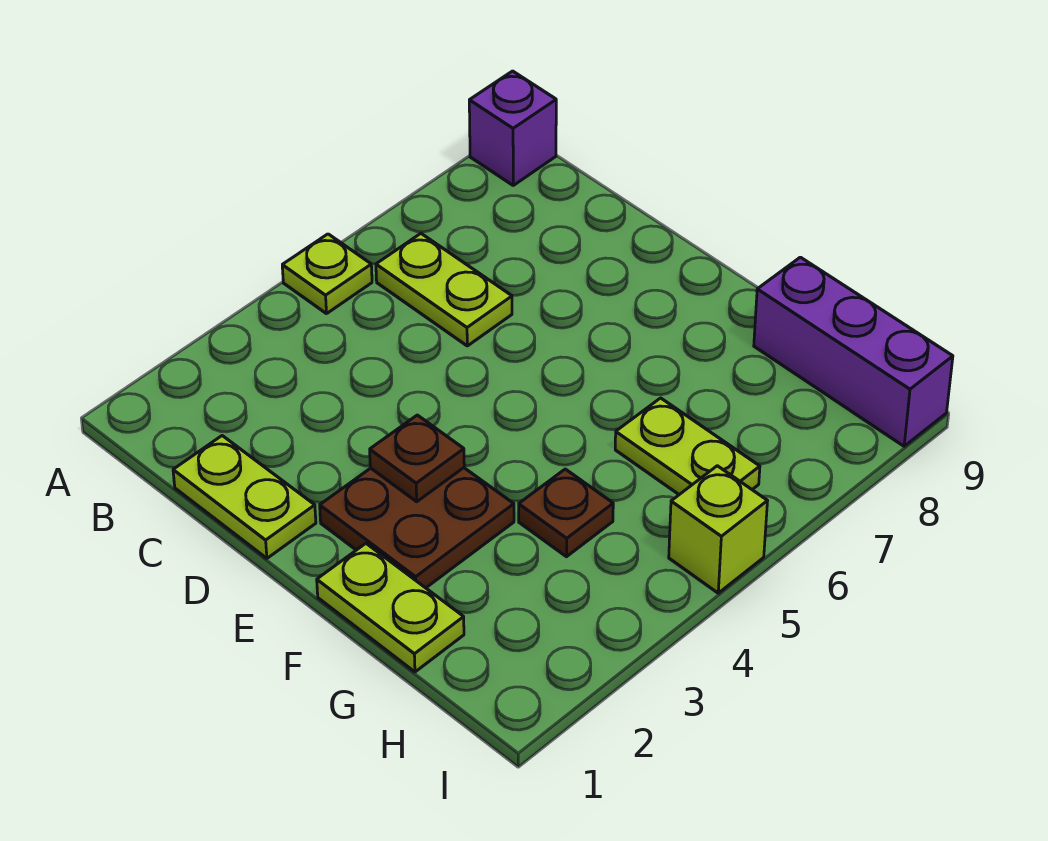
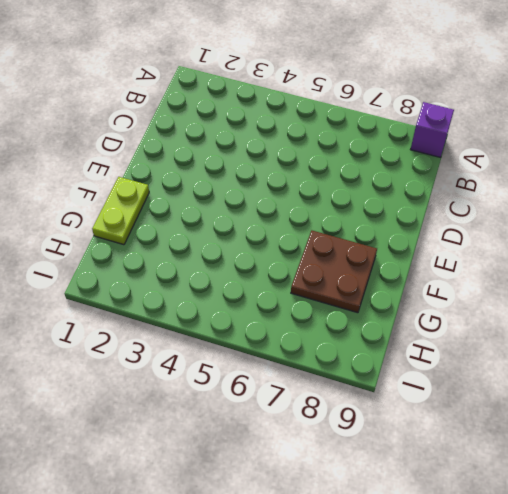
brown 2x2 plate [291,231,377,313] -> brown 2x2 plate moved to [320,468,514,588]
none -> lime 1x1 plate [282,234,372,314]
none -> lime 1x2 plate [376,234,512,346]

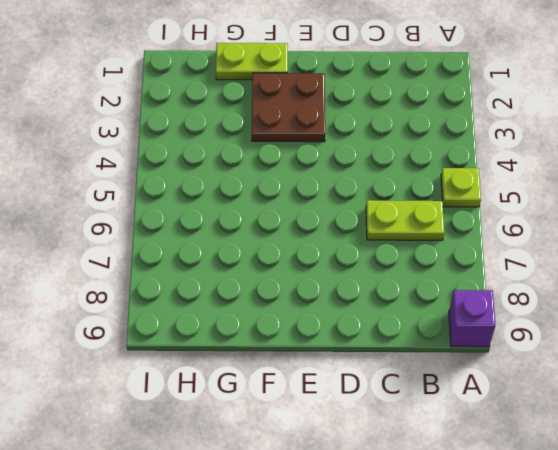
none -> lime 1x2 plate [173,436,316,558]
none -> brown 1x1 plate [519,469,613,557]

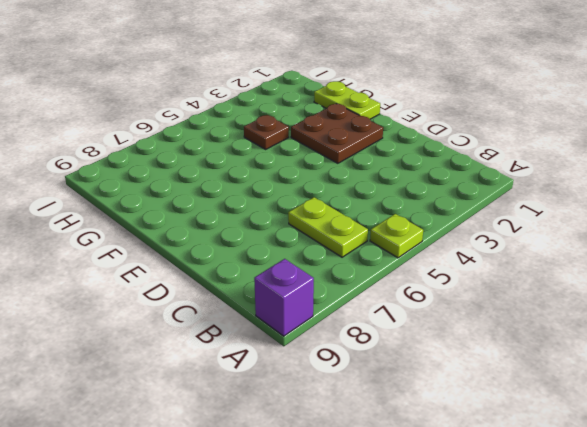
none -> lime 1x2 plate [173,436,316,558]
none -> lime 1x2 plate [615,398,760,495]

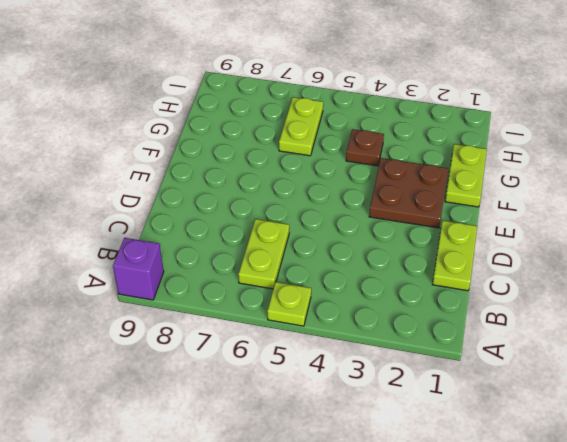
none -> purple 1x3 brick [754,257,953,446]
none -> lime 1x1 brick [669,466,767,593]

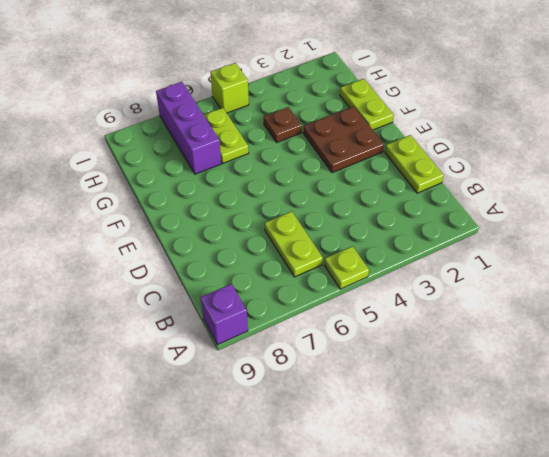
purple 1x3 brick [156,82,221,174] -> purple 1x3 brick moved to [754,257,953,446]
none -> brown 1x1 plate [370,415,464,502]

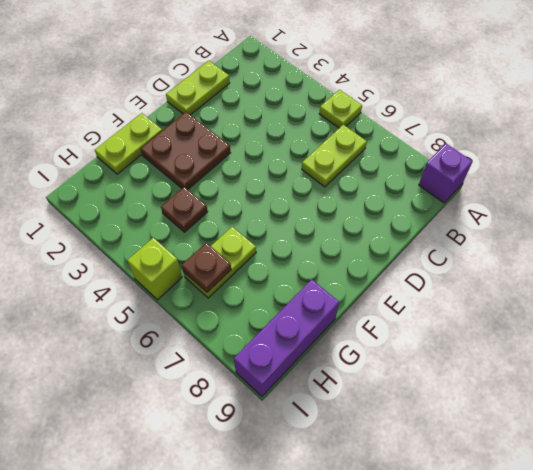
brown 1x1 plate [182,243,231,292] -> brown 1x1 plate moved to [370,415,464,502]

